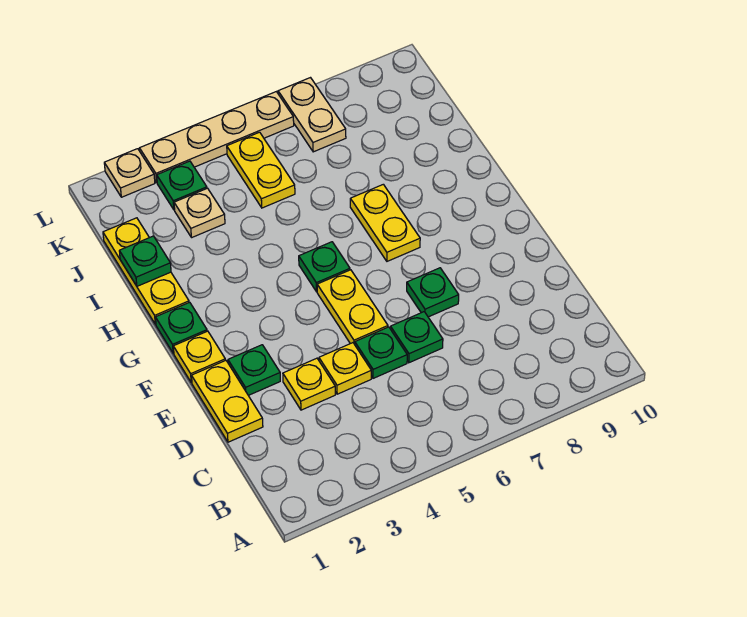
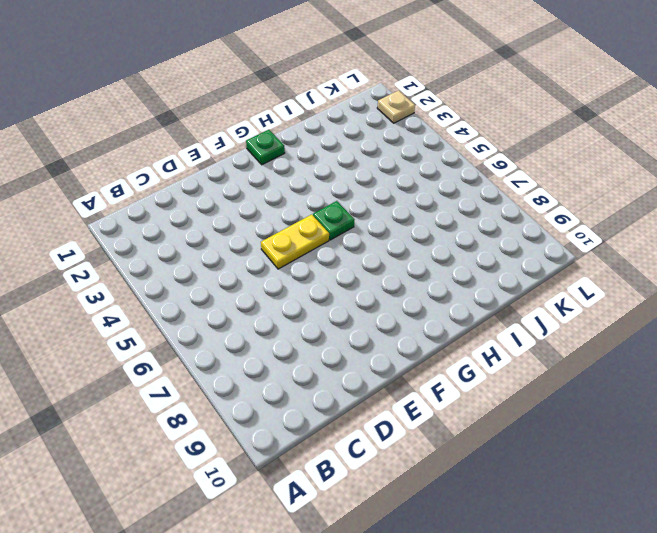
none -> yellow 1x2 plate [192,360,263,442]
none -> yellow 1x1 plate [283,358,335,410]
none -> yellow 1x1 plate [319,343,371,394]

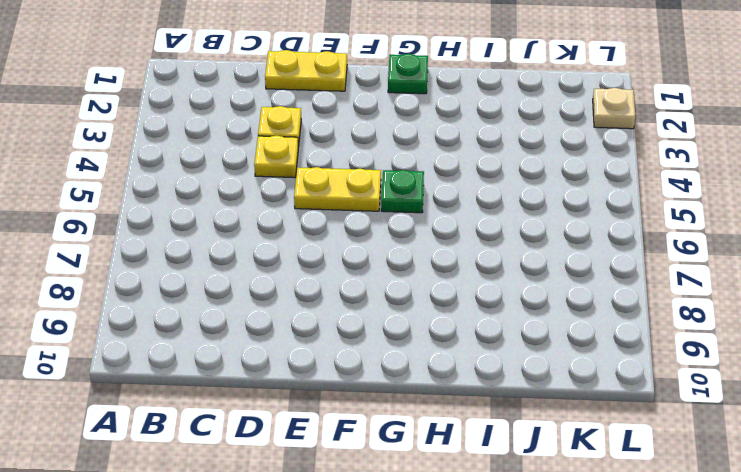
none -> green 1x1 plate [355,327,407,378]
none -> green 1x1 plate [391,312,443,363]
none -> green 1x1 plate [228,345,280,395]

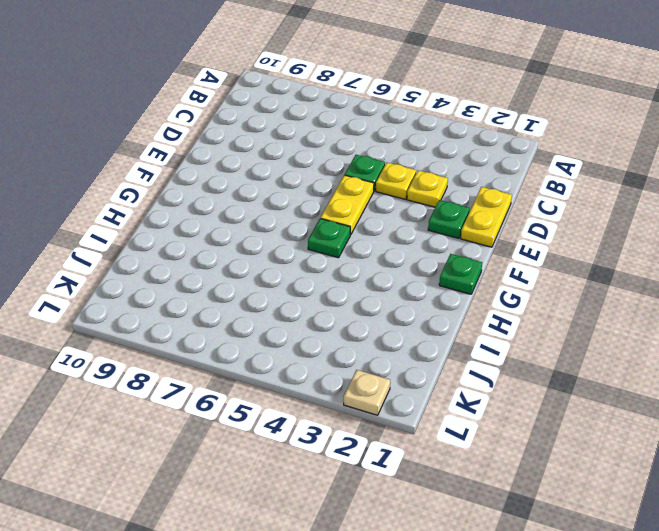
none -> green 1x1 plate [391,312,443,363]
none -> green 1x1 plate [407,268,459,317]
none -> yellow 1x1 plate [173,331,225,383]

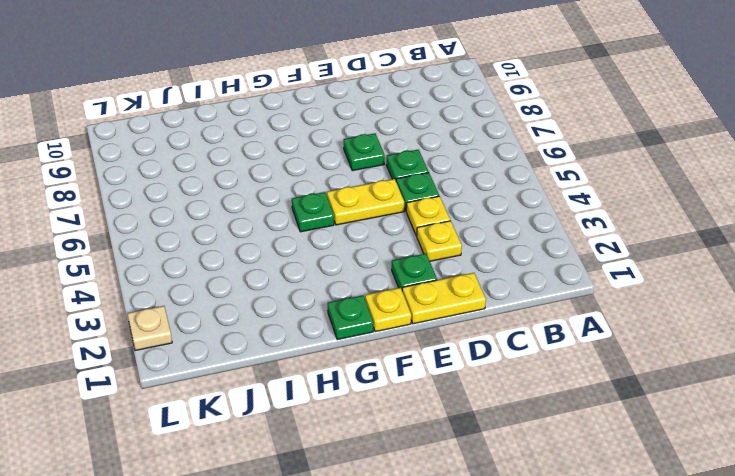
none -> yellow 1x2 plate [350,184,420,261]
none -> yellow 1x3 plate [103,218,189,324]
none -> tan 1x1 plate [174,188,225,238]

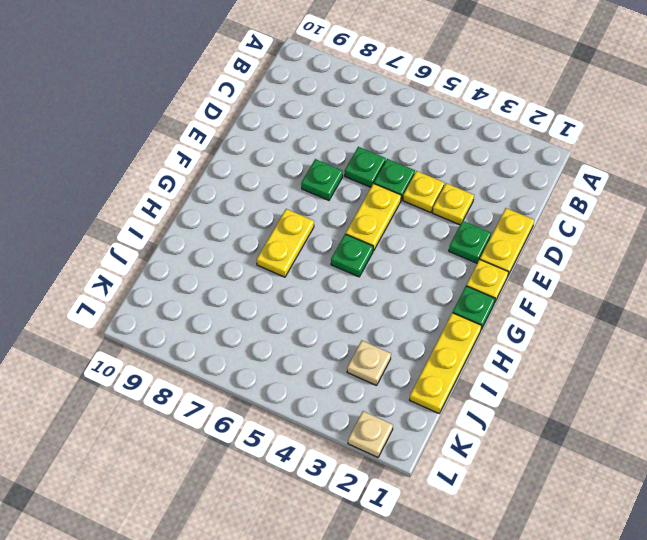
none -> yellow 1x2 plate [227,132,295,208]
none -> green 1x1 plate [157,161,207,210]
none -> tan 1x2 plate [278,78,346,152]

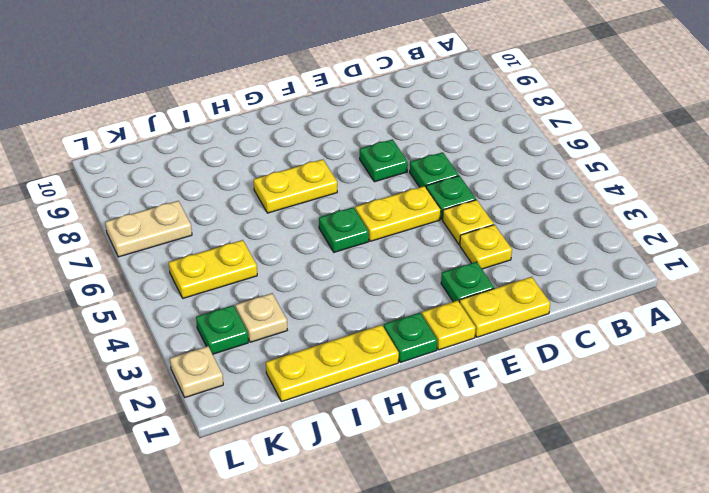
none -> tan 1x4 plate [140,92,294,182]
none -> green 1x1 plate [119,236,171,286]

